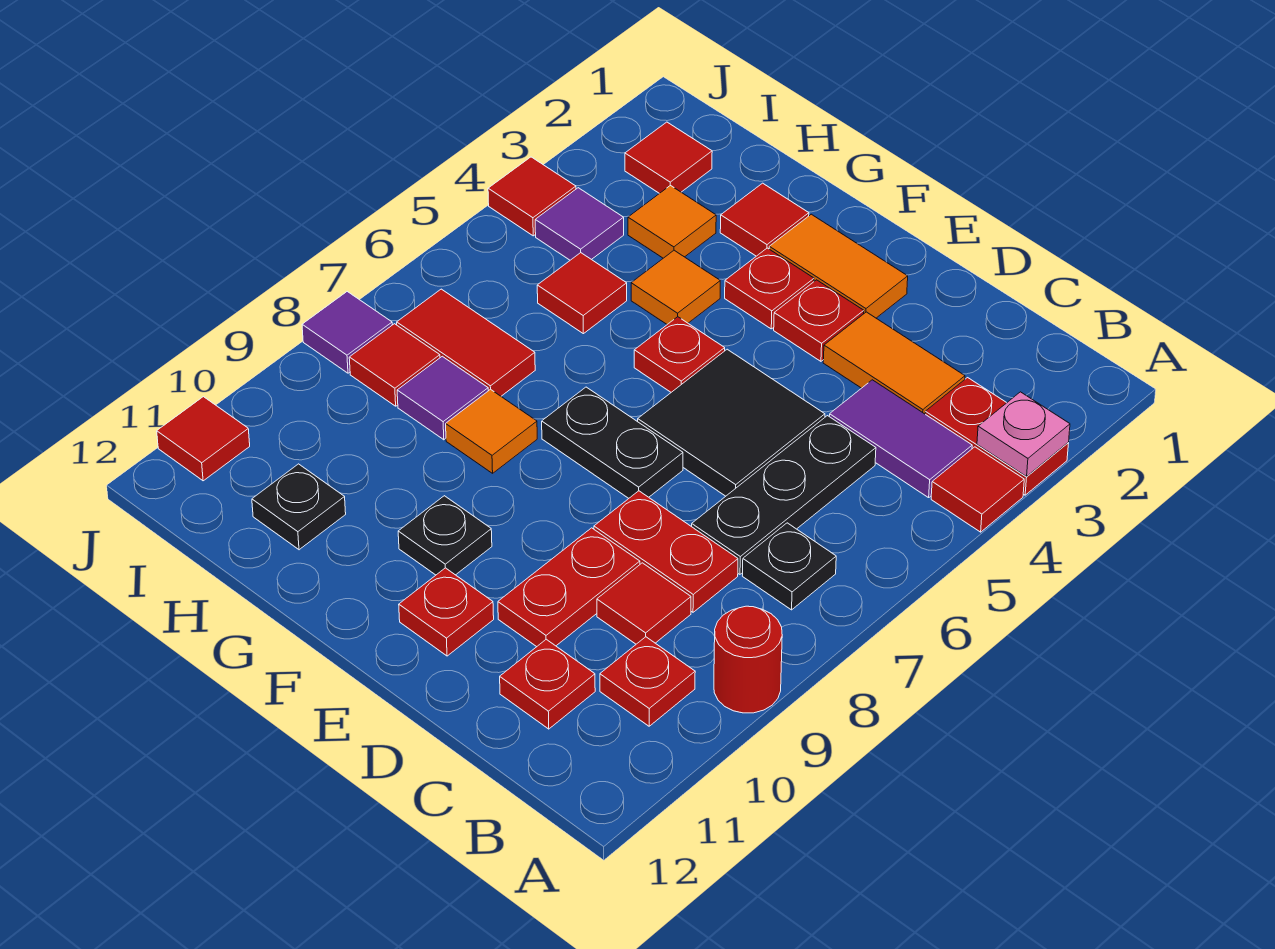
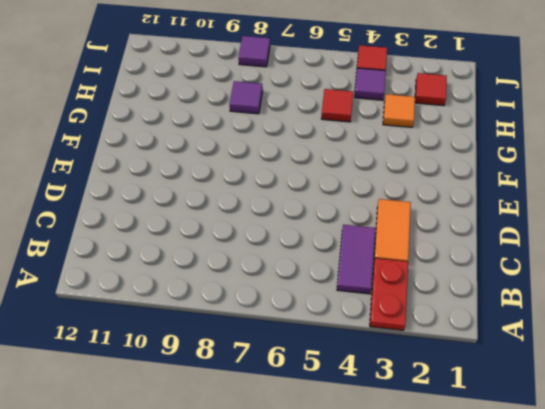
none -> red 1x1 tile [931,447,1024,532]
none -> red 1x1 round brick [714,606,782,713]
none -> black 1x1 plate [743,523,836,610]
none -> red 1x1 plate [600,637,695,726]

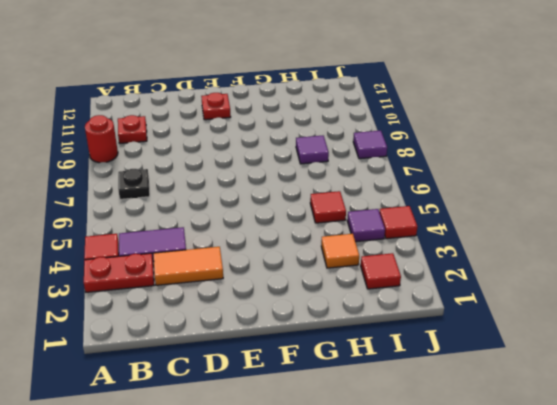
none -> black 1x3 plate [692,416,876,574]
none -> red 1x2 plate [594,491,738,612]
none -> red 1x1 tile [597,563,691,644]
none -> red 1x1 plate [500,639,595,729]

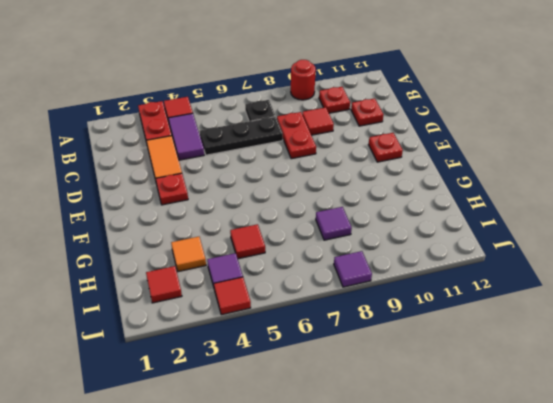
none -> black 2x2 tile [638,349,825,496]
none -> red 1x2 plate [498,528,640,647]
none -> orange 1x2 tile [769,214,908,318]
none -> black 1x2 plate [542,387,683,498]

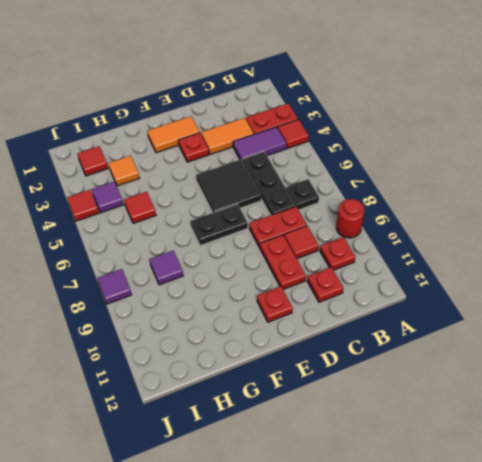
none -> red 1x1 plate [725,248,814,329]
none -> red 1x1 plate [634,317,725,392]
none -> black 1x1 plate [398,496,492,575]
none -> red 1x1 tile [720,183,809,256]

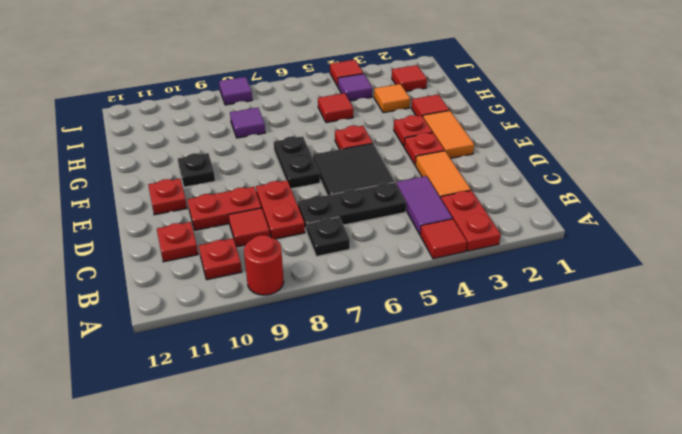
none -> orange 1x1 tile [631,250,720,324]
none -> orange 1x1 tile [446,389,537,473]
none -> red 1x2 tile [397,289,535,396]
none -> black 1x1 plate [252,464,346,550]

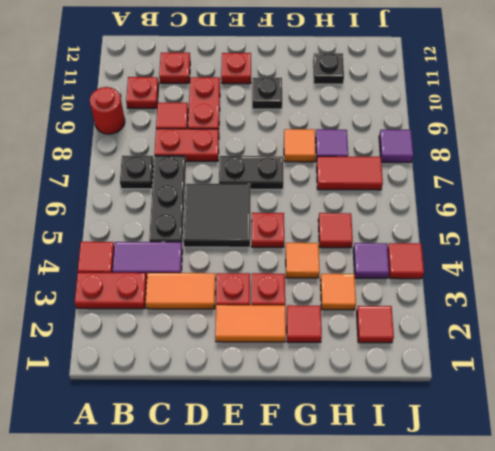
none -> red 1x1 tile [349,324,440,406]
none -> red 1x1 tile [157,397,250,481]
none -> pink 1x1 plate [977,392,1070,477]

